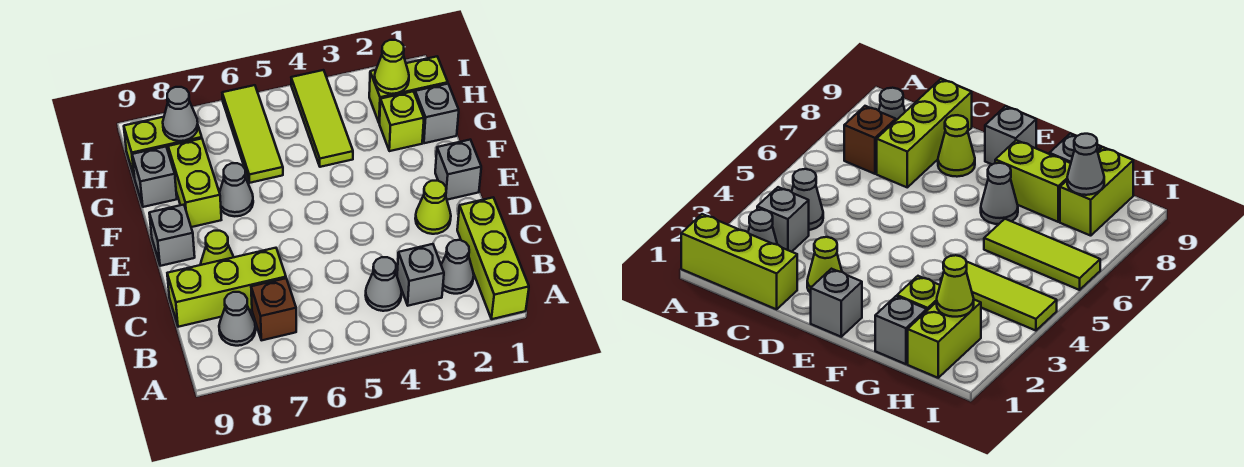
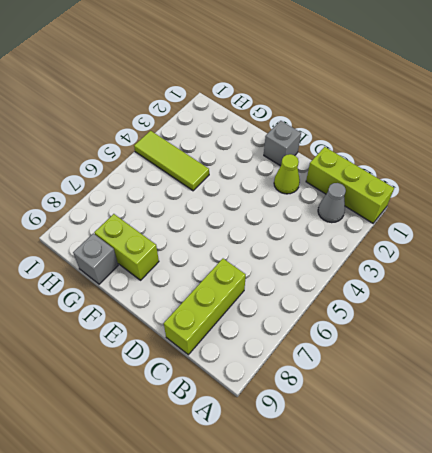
none -> grey 1x1 brick [397,244,444,306]
none -> grey 1x1 cone [366,257,402,311]
none -> brown 1x1 brick [251,278,296,340]

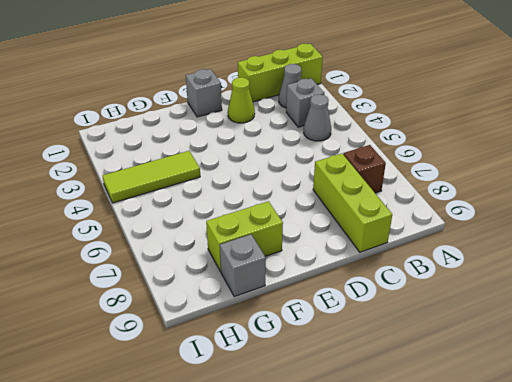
none -> grey 1x1 cone [219,292,256,346]
none -> lime 1x1 cone [200,231,233,265]
none -> grey 1x1 brick [149,205,195,266]

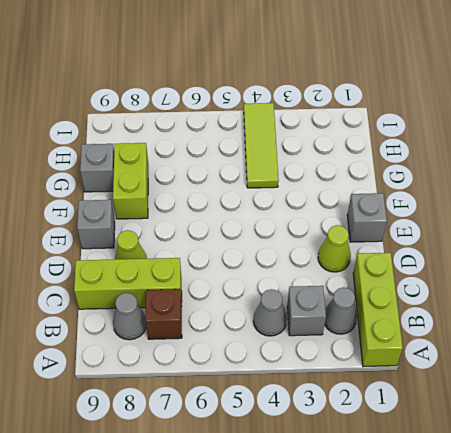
none -> grey 1x1 cone [219,163,253,216]
none -> grey 1x1 brick [415,84,459,143]
none -> lime 1x1 brick [380,91,424,151]

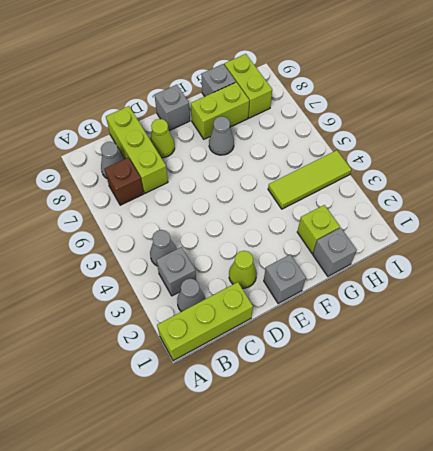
none -> lime 1x3 tile [222,85,283,183]
none -> lime 1x2 brick [369,57,448,123]
none -> lime 1x1 cone [374,40,409,94]

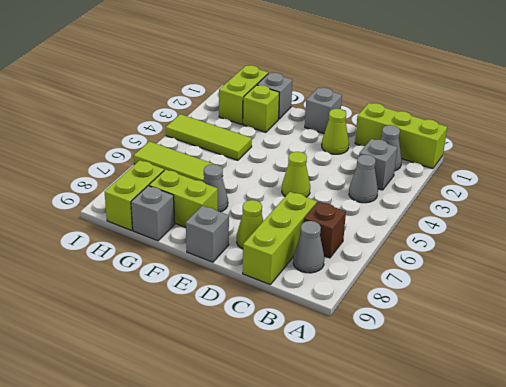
lime 1x1 cone [282,152,310,197] -> lime 1x1 cone moved to [374,40,409,94]
none -> grey 1x1 cone [163,87,198,141]

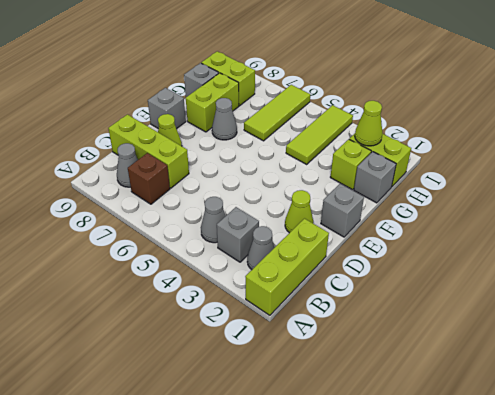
none -> grey 1x1 cone [163,87,198,141]

